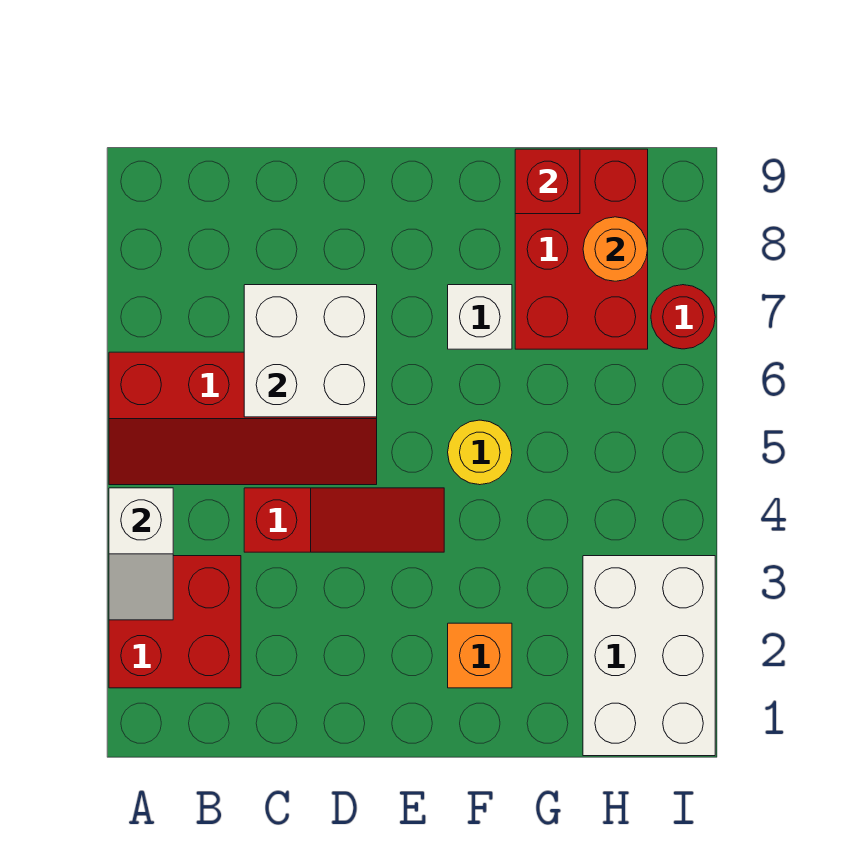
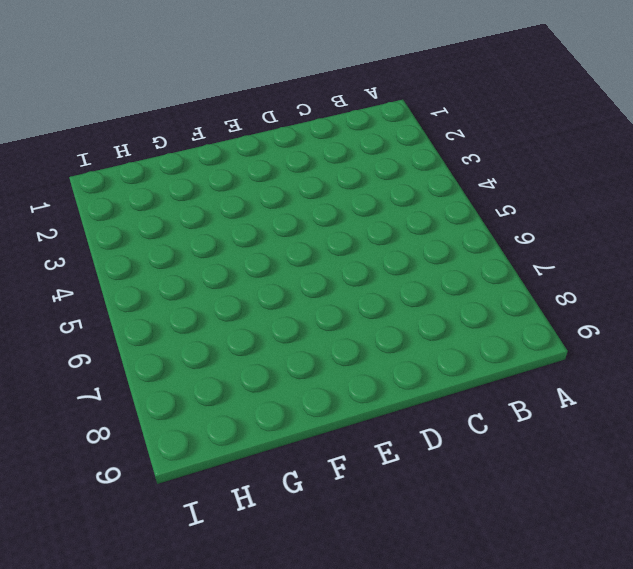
none -> red 2x2 brick [109,556,241,688]
none -> red 2x4 slope [109,352,377,485]
none -> red 1x3 slope [244,488,444,552]

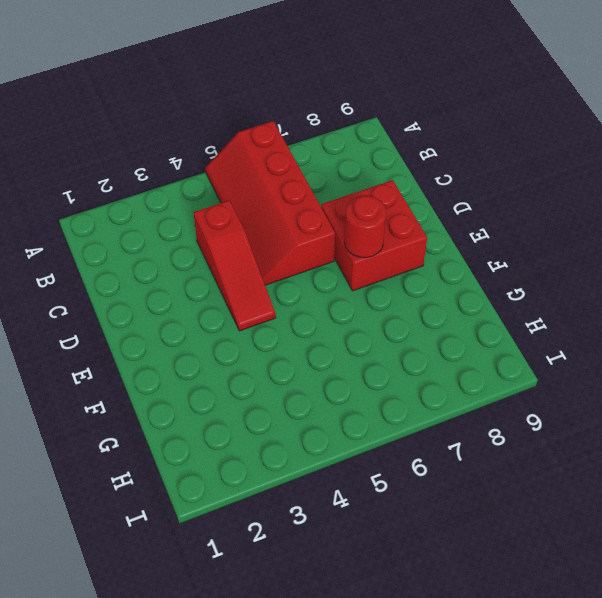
red 2x2 brick [321,180,427,291] -> red 2x2 brick moved to [109,556,241,688]
red 1x1 round brick [344,196,386,258] -> red 1x1 round brick moved to [651,285,715,349]
none -> orange 1x1 brick [448,623,512,688]
none -> yellow 1x1 round brick [448,420,512,485]
none -> white 1x1 brick [448,285,512,349]

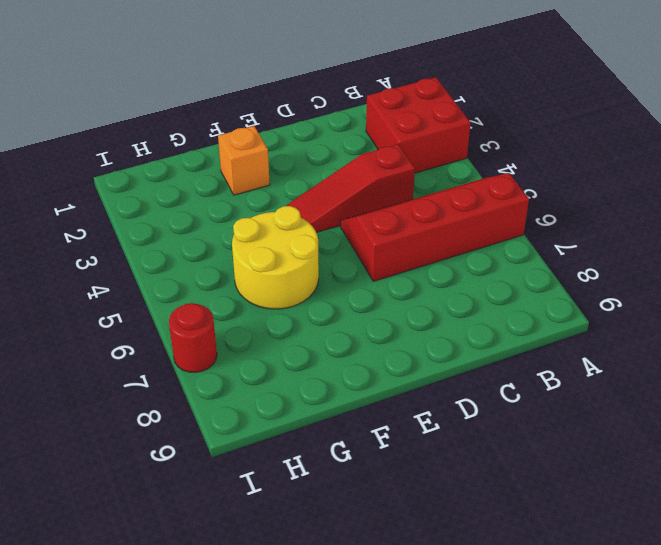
yellow 2x2 round brick [232,206,319,309] -> yellow 1x1 round brick [448,420,512,485]
none -> white 1x1 brick [448,285,512,349]
none -> red 2x3 brick [515,149,648,349]
none -> white 2x3 brick [583,556,715,756]

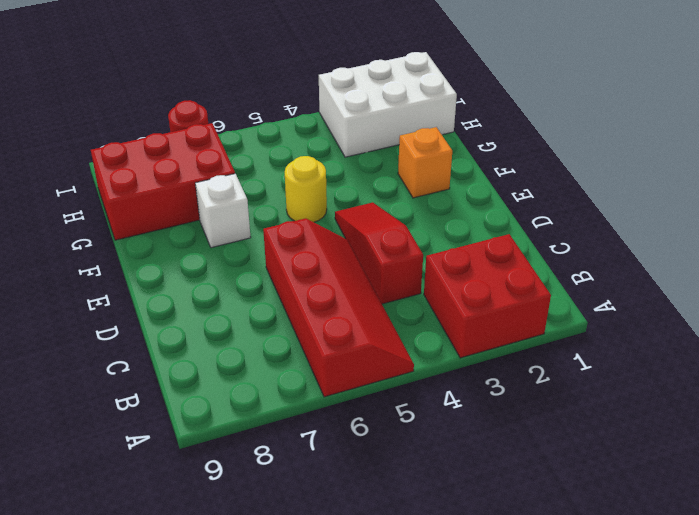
none -> white 1x2 slope [109,488,173,620]
none -> white 2x2 brick [244,285,377,417]
none -> red 1x1 brick [515,149,580,214]

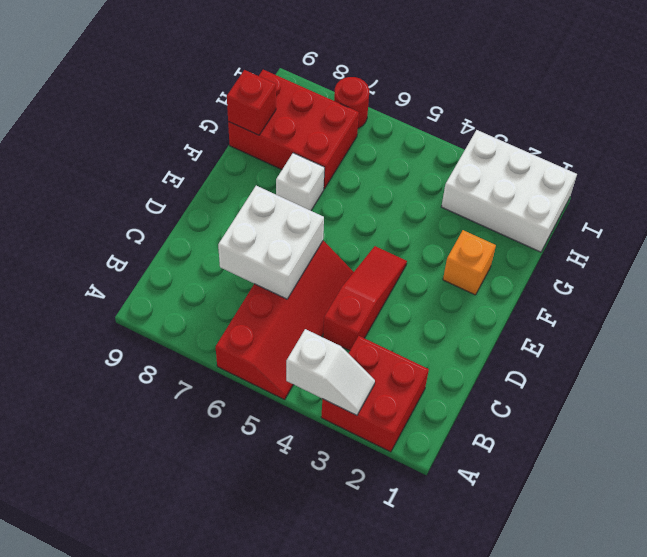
none -> yellow 1x1 round brick [448,420,512,485]
none -> orange 1x1 round brick [583,217,648,281]

